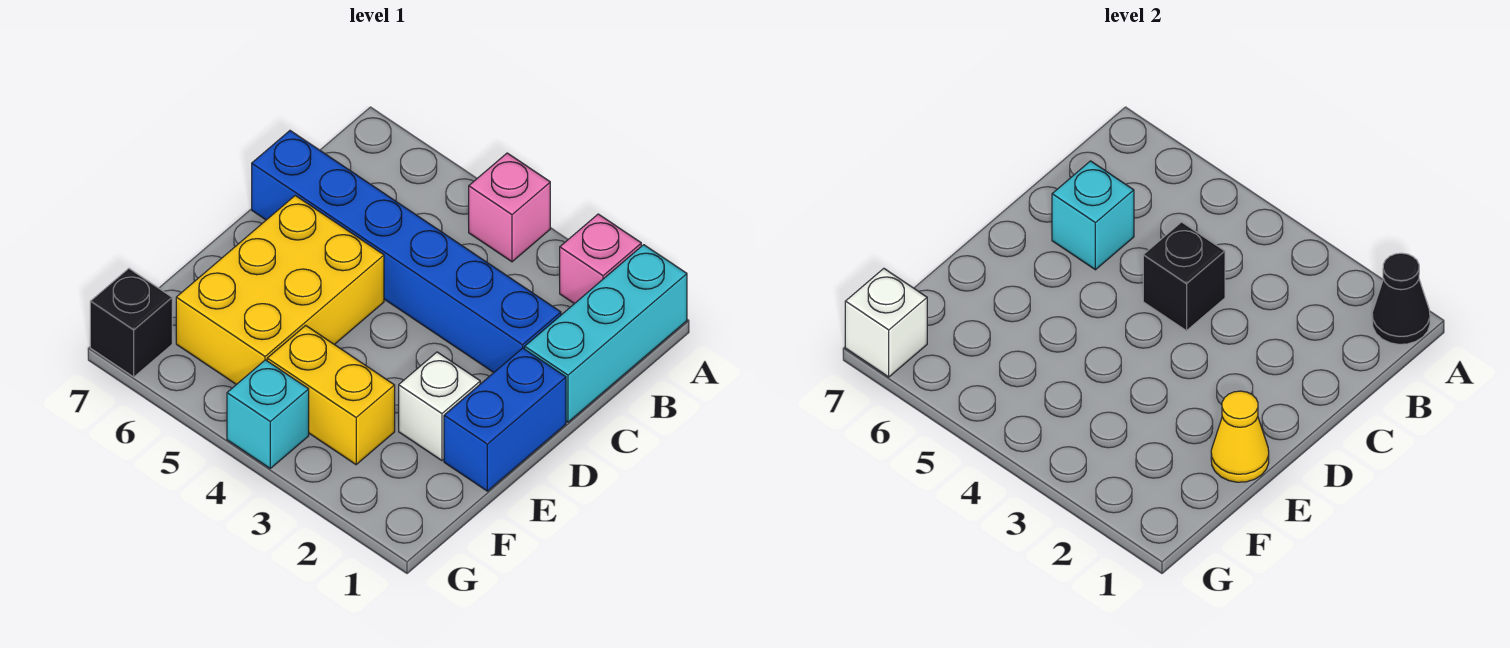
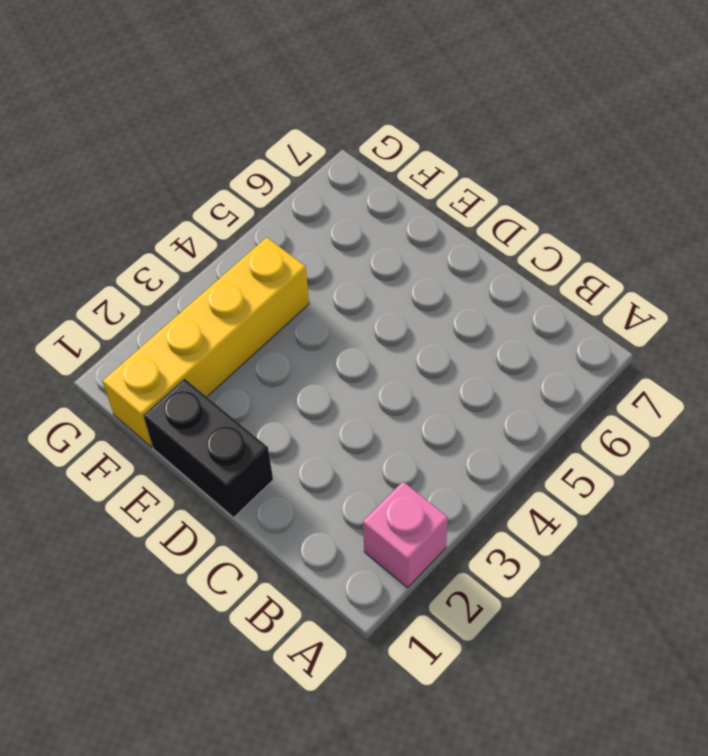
black 1x2 brick [143,379,273,517] -> blue 1x2 brick [444,348,566,491]
yellow 1x4 brick [103,237,309,447] -> yellow 1x2 brick [267,325,395,465]
none -> cyan 1x3 brick [525,245,687,422]
none -> pink 1x1 brick [469,153,550,262]
none -> blue 1x6 brick [252,131,561,372]

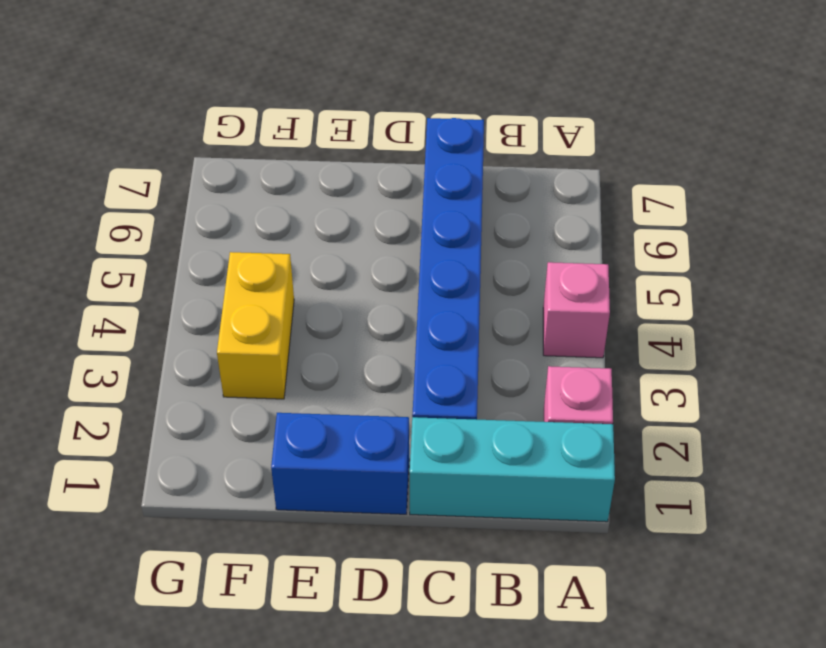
none -> yellow 2x3 brick [176,196,384,385]
none -> white 1x1 brick [399,352,480,461]
none -> cyan 1x1 brick [227,360,309,468]

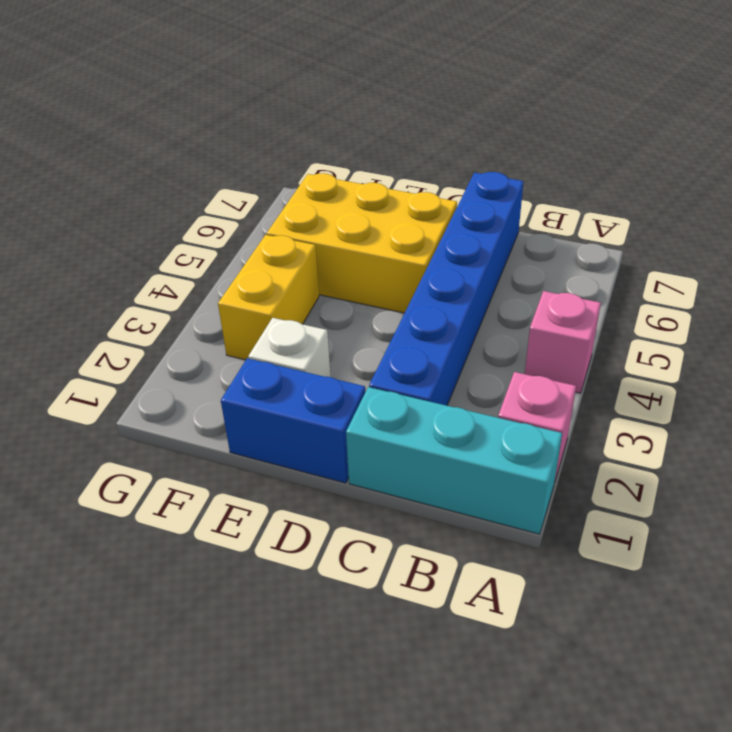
none -> cyan 1x1 brick [227,360,309,468]
none -> black 1x1 brick [90,269,172,377]
none -> black 1x1 cone [1372,253,1430,344]

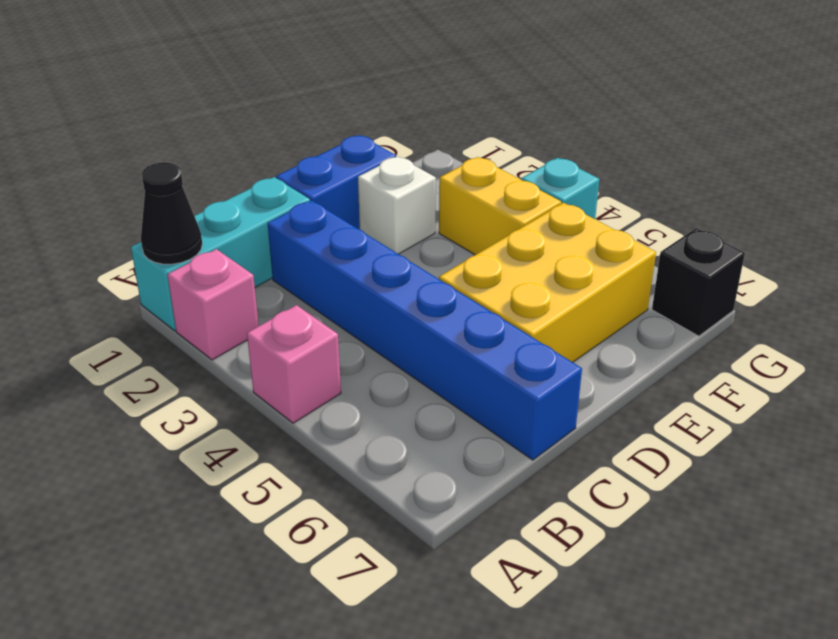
none -> black 1x1 brick [1143,222,1225,331]
none -> cyan 1x1 brick [1052,161,1134,270]
none -> yellow 1x1 cone [1211,391,1269,482]

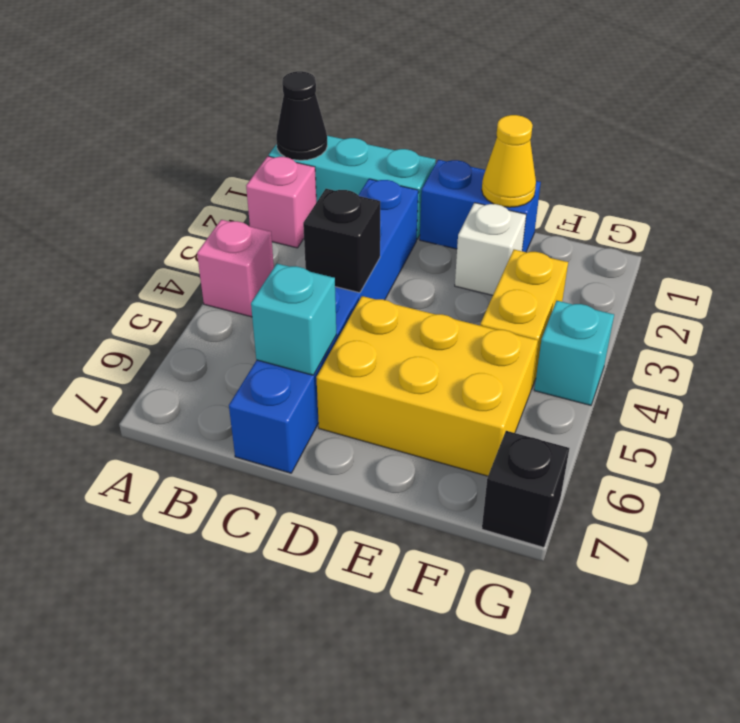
none -> white 1x1 brick [845,269,927,377]

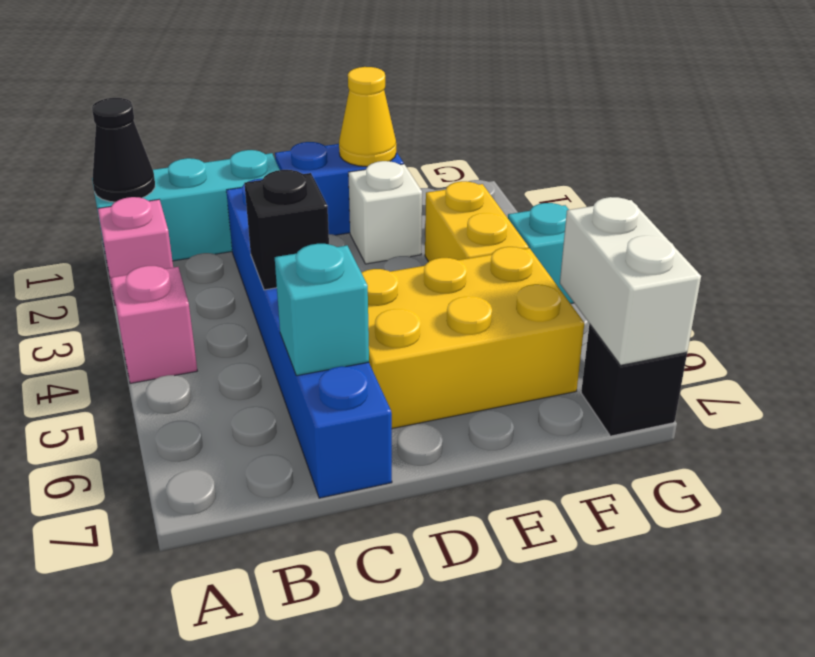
white 1x2 brick [560,197,701,365] -> white 1x1 brick [845,269,927,377]

